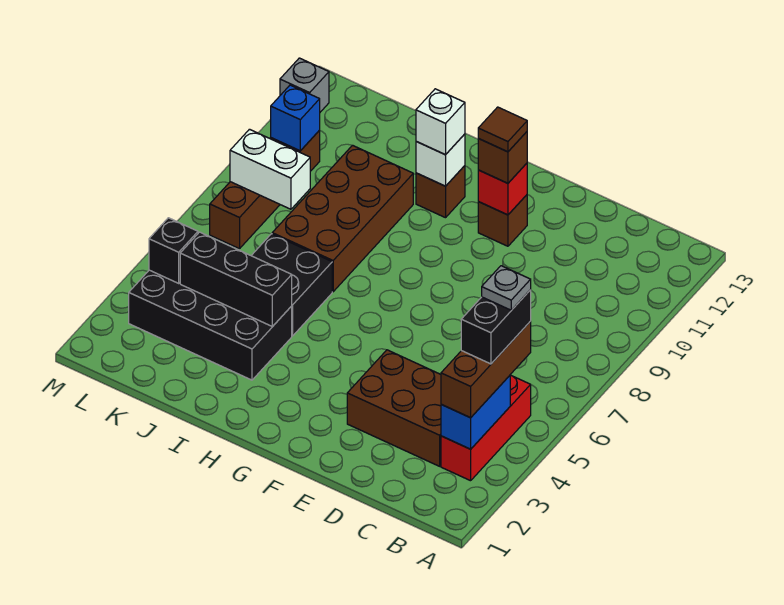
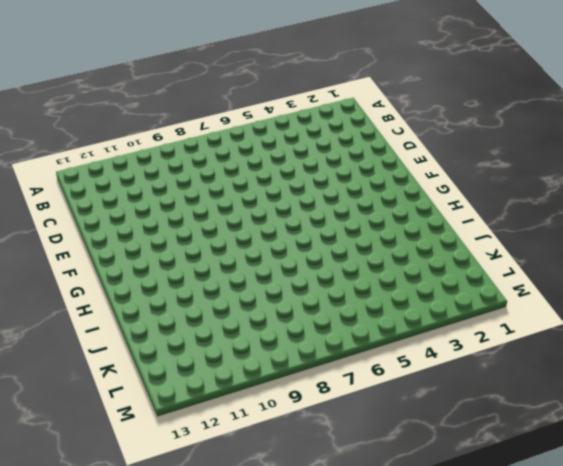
none -> red 1x3 brick [441,375,531,481]
none -> brown 2x3 brick [347,350,441,466]
none -> brown 1x1 brick [478,195,527,246]

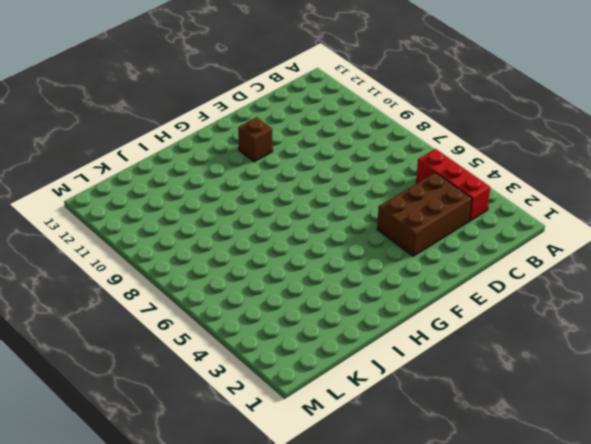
none -> brown 1x1 brick [416,166,465,218]
none -> black 2x4 brick [129,270,292,380]
none -> black 2x2 brick [251,234,332,336]

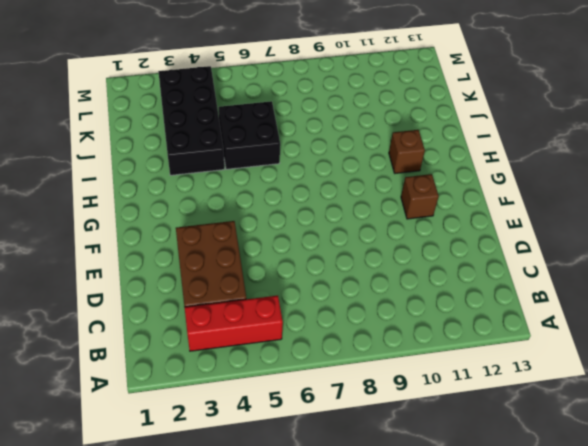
none -> brown 2x4 brick [272,145,413,292]
none -> brown 1x4 brick [210,130,320,249]
none -> grey 1x1 brick [280,58,329,112]

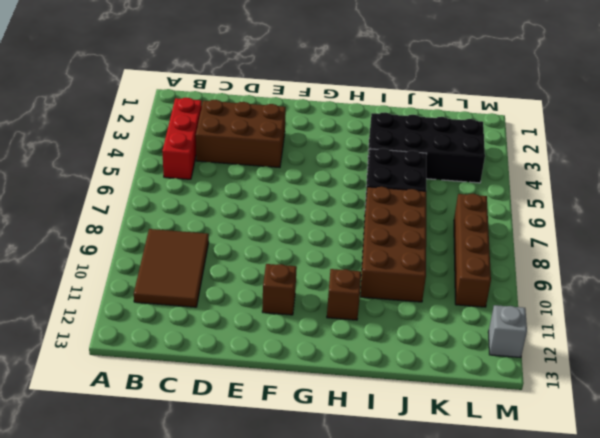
brown 2x3 tile [134,229,209,307] -> none
none -> blue 1x2 brick [441,376,510,449]
none -> red 1x1 brick [478,163,527,215]
none -> white 1x1 brick [416,134,465,186]

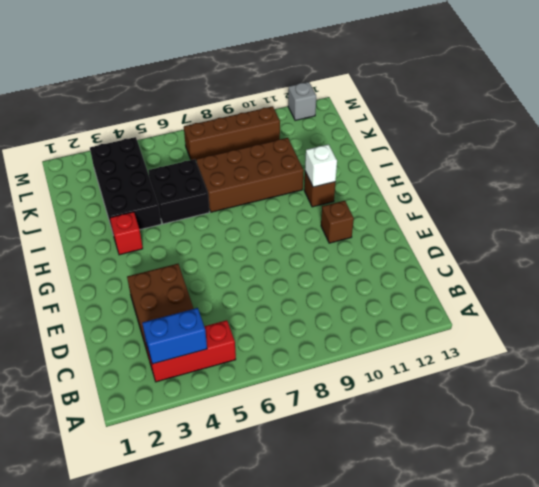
red 1x1 brick [110,212,143,255] -> red 1x1 brick moved to [478,163,527,215]
none -> black 1x3 brick [180,232,292,327]
none -> white 1x2 brick [230,129,310,209]
none -> black 1x1 brick [149,218,198,283]

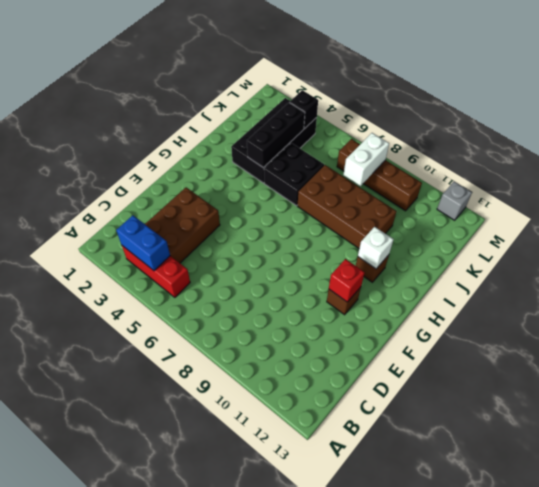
none -> blue 1x1 brick [271,85,320,151]
none -> brown 1x3 brick [441,322,531,418]
none -> brown 1x1 brick [478,132,527,183]

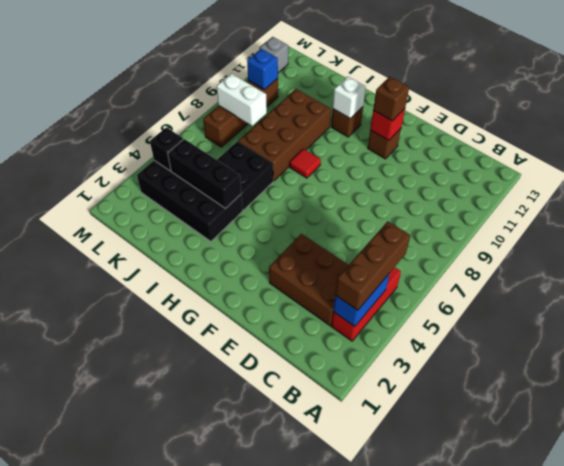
red 1x1 tile [290,149,321,178] -> none
none -> white 1x1 brick [416,89,465,155]
none -> black 1x2 brick [461,290,531,364]
none -> brown 1x1 tile [478,107,527,152]

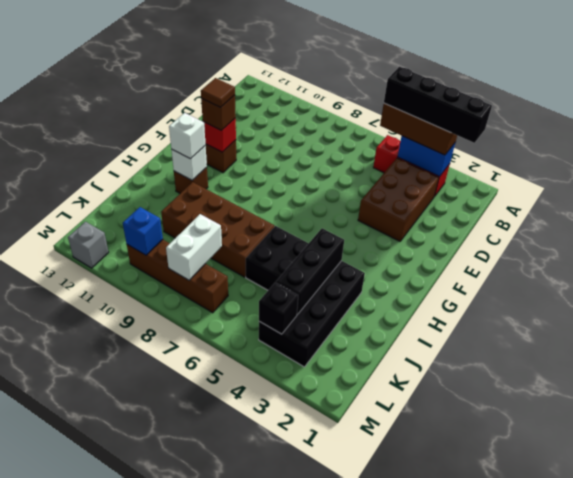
black 1x4 brick [384,67,492,143] -> black 1x2 brick [461,290,531,364]
none -> grey 1x1 plate [482,266,531,310]

